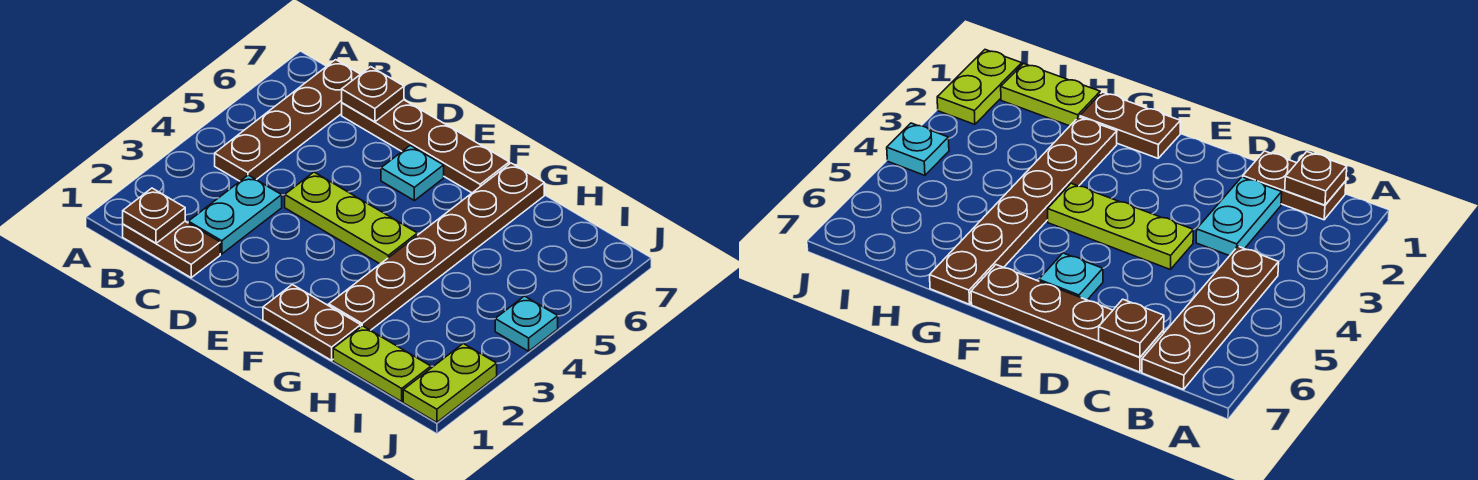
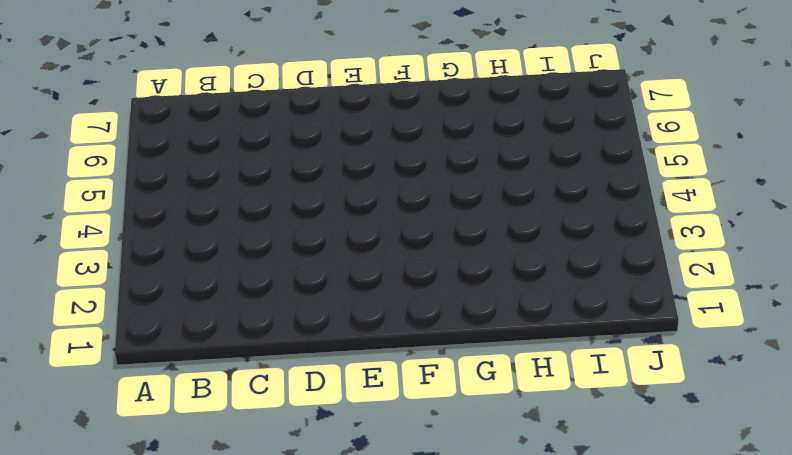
none -> brown 1x2 plate [123,221,220,278]
none -> brown 1x4 plate [215,60,360,181]
none -> cyan 1x2 plate [188,175,282,254]

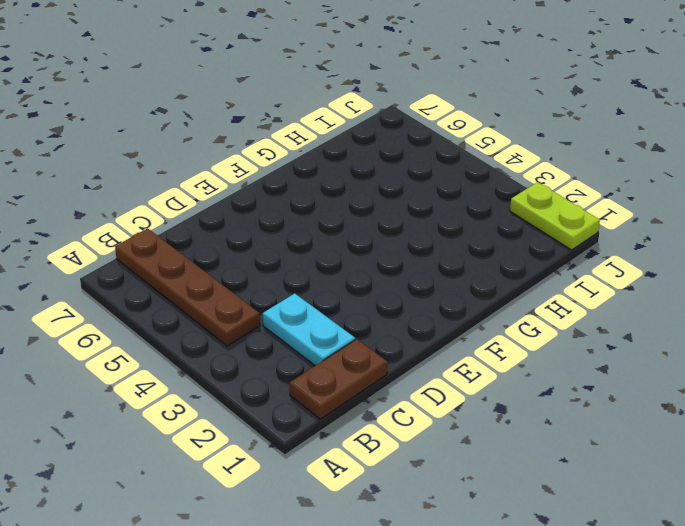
none -> brown 1x4 plate [342,100,509,193]
none -> lime 1x3 plate [285,172,417,264]
none -> cyan 1x1 plate [381,145,444,201]

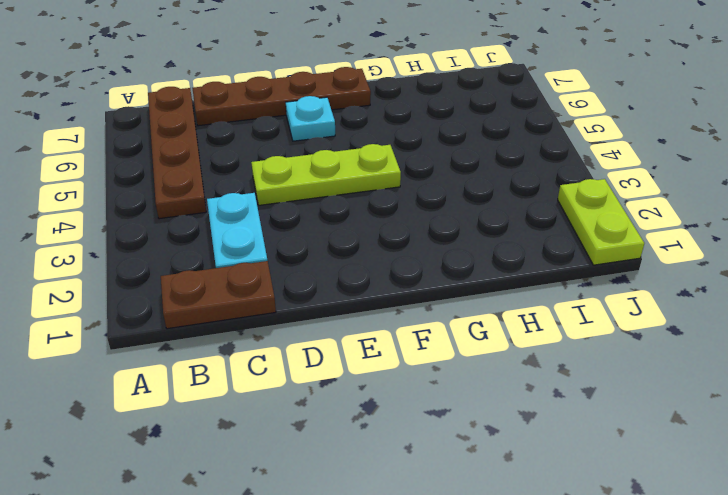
none -> brown 1x2 plate [263,285,361,360]
none -> brown 1x6 plate [329,163,544,330]
none -> lime 1x2 plate [333,326,431,402]

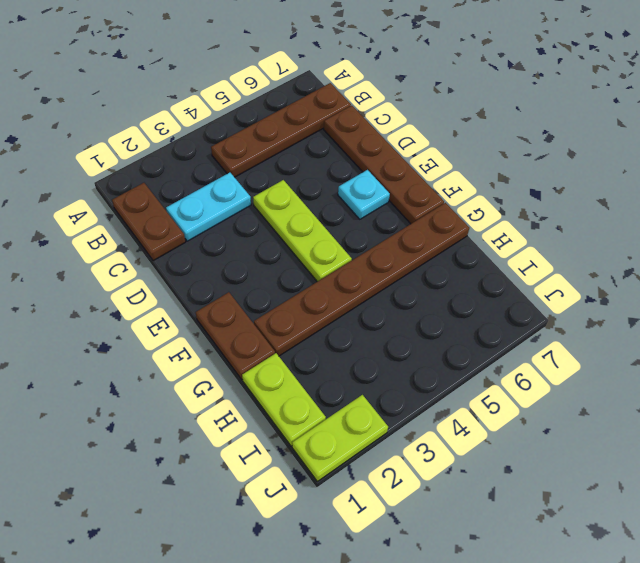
none -> cyan 1x1 plate [495,296,558,351]
none -> brown 1x1 plate [123,188,185,243]
none -> brown 1x1 plate [342,67,404,122]

